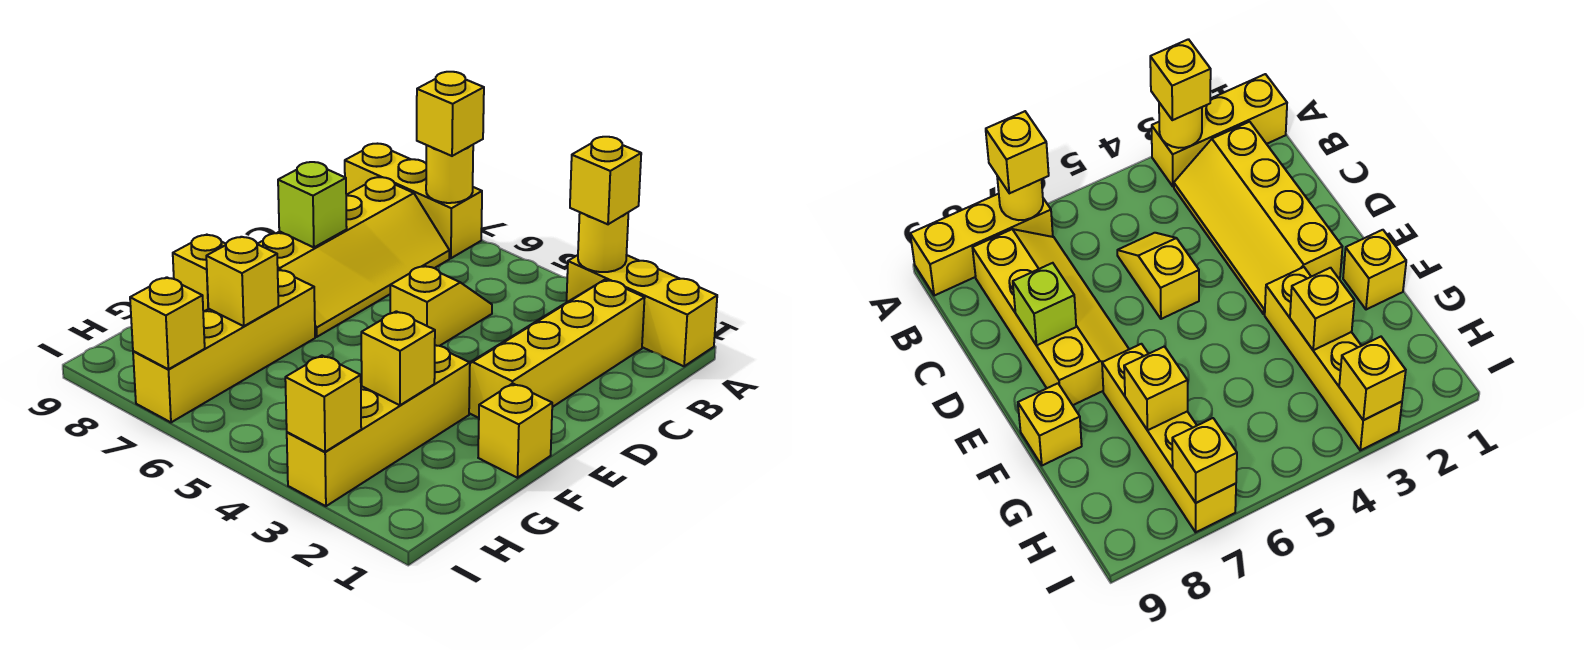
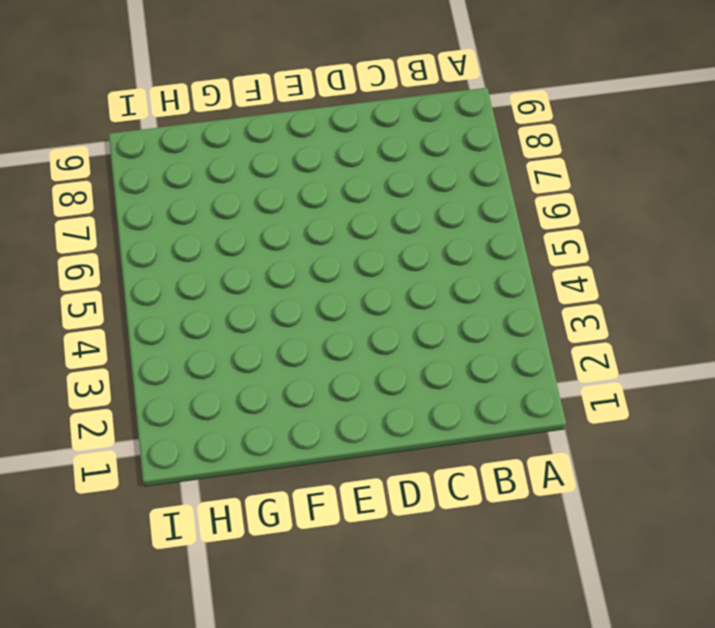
none -> yellow 1x3 brick [567,255,717,366]
none -> yellow 1x3 brick [345,144,482,258]
none -> yellow 2x4 slope [469,280,645,418]

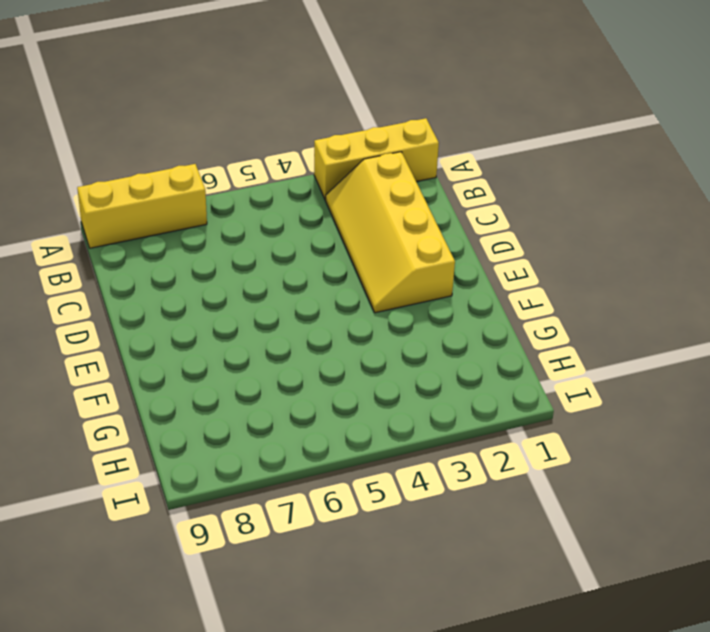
none -> yellow 2x4 slope [258,177,449,337]
none -> yellow 1x2 slope [390,265,492,346]
none -> yellow 1x1 brick [478,383,552,478]

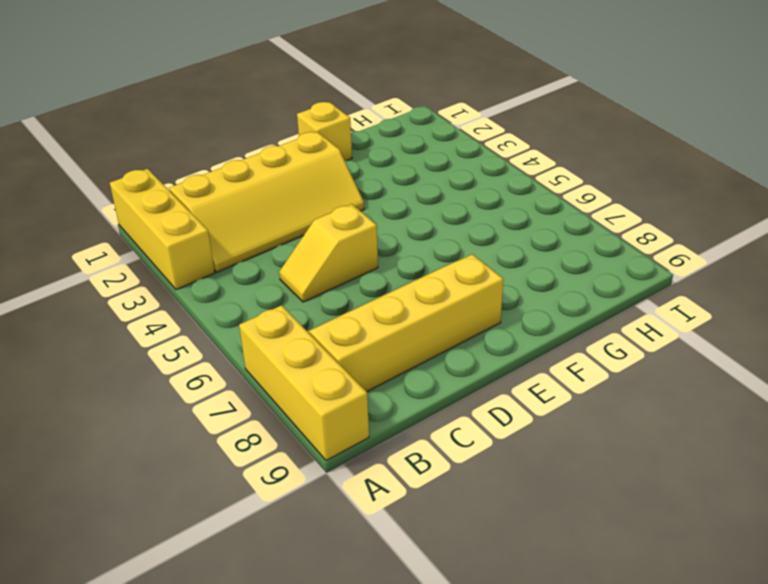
none -> yellow 1x4 brick [287,345,470,506]
none -> yellow 1x4 brick [133,270,315,422]
none -> yellow 1x1 brick [173,235,226,311]

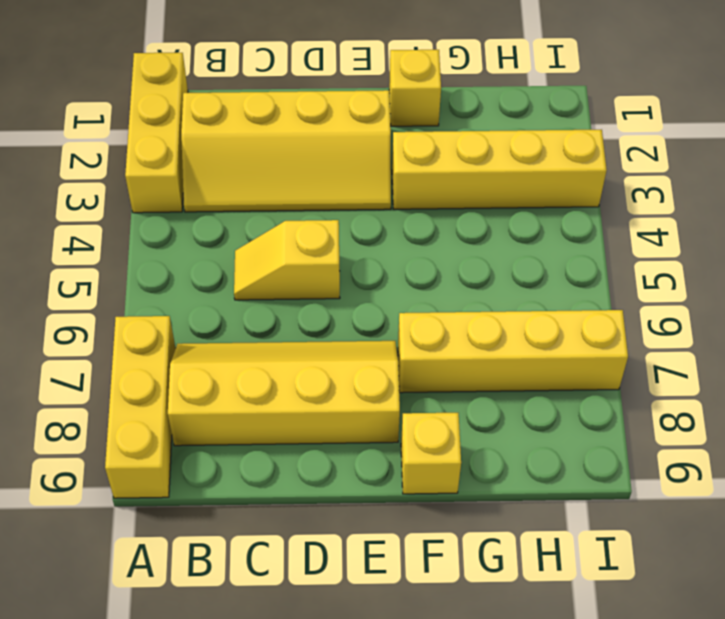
none -> yellow 1x1 round brick [578,213,628,272]
none -> yellow 1x1 round brick [426,145,473,203]
none -> lime 1x1 brick [278,162,347,248]

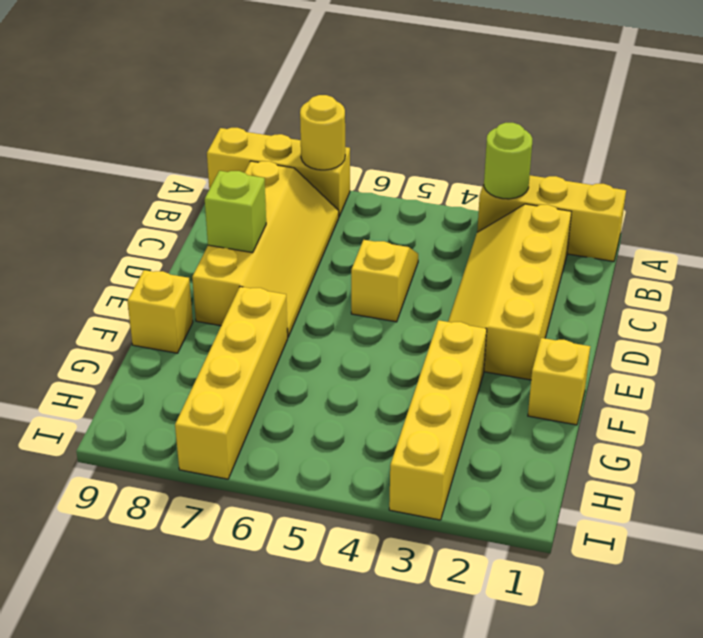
lime 1x1 round brick [484,123,532,199] -> yellow 1x1 round brick [578,213,628,272]
none -> yellow 1x1 brick [361,311,435,405]
none -> yellow 1x1 brick [206,237,279,326]
none -> yellow 1x1 brick [285,356,361,452]

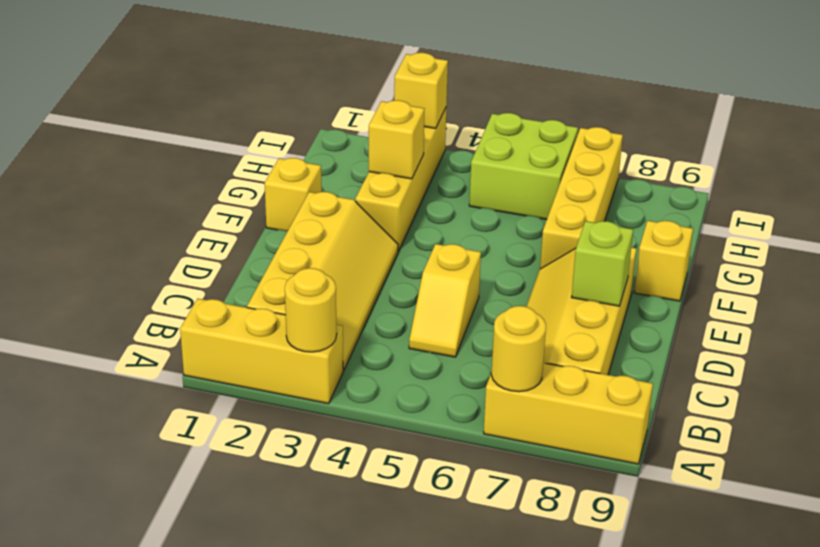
lime 2x2 brick [469,113,578,219] -> none
none -> yellow 1x1 brick [206,237,279,326]
none -> yellow 1x1 brick [130,277,205,369]
none -> yellow 1x1 brick [570,137,641,224]

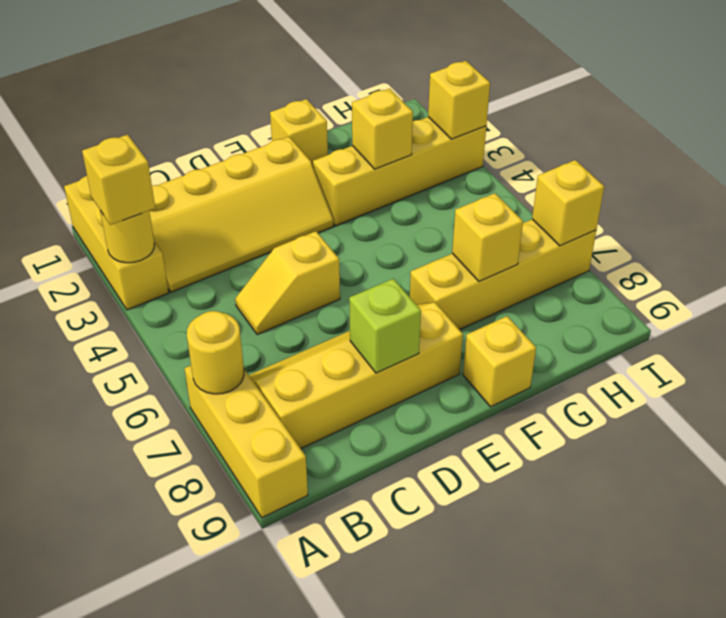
none -> yellow 1x1 brick [417,72,484,156]

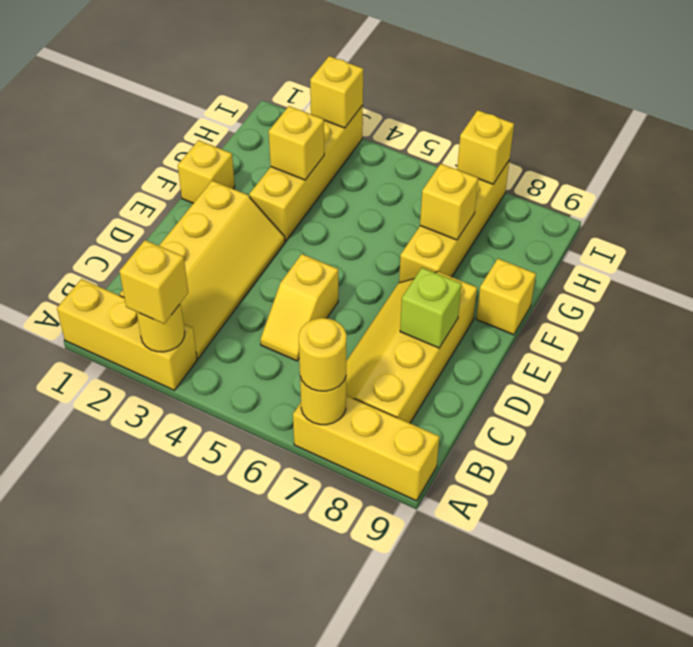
yellow 1x1 round brick [299,318,347,391] -> yellow 1x1 brick [417,72,484,156]

